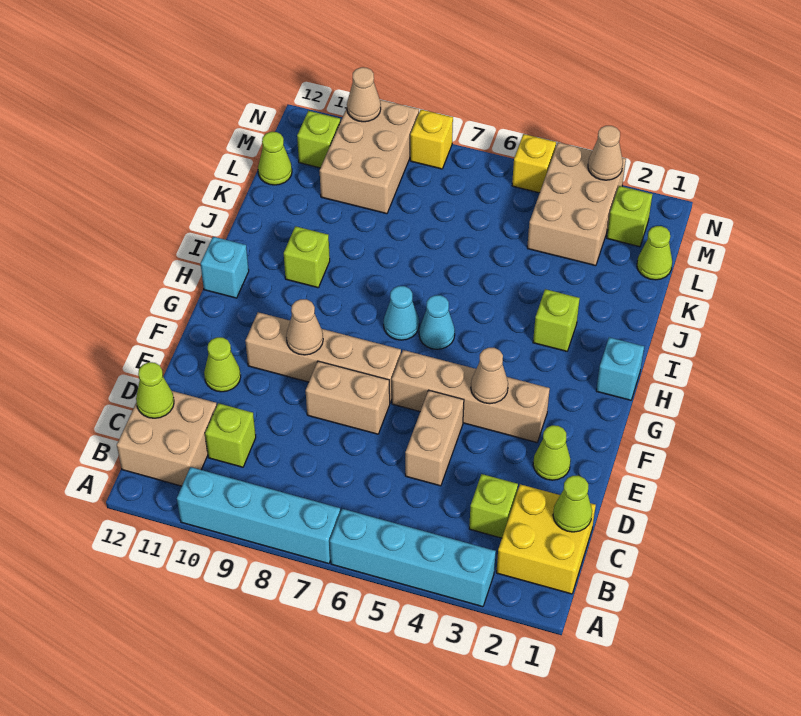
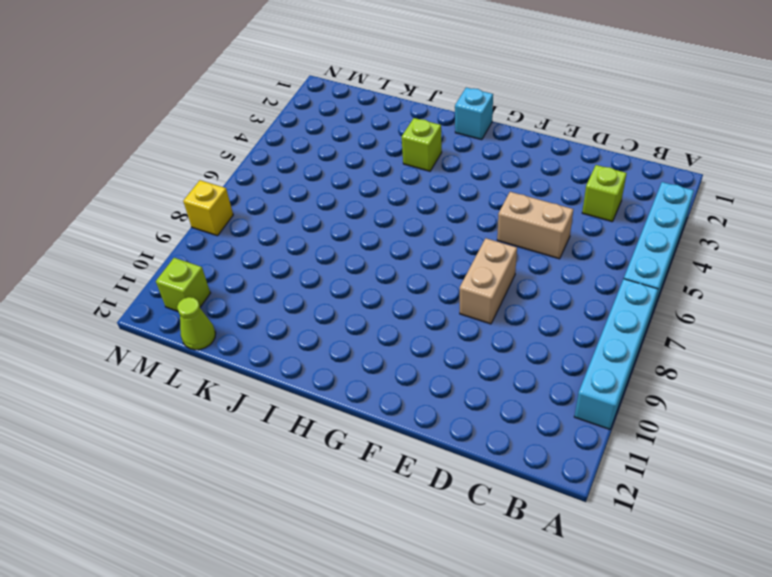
none -> yellow 2x2 brick [496,484,596,594]
none -> tan 2x2 brick [117,391,217,486]
none -> lime 1x1 brick [205,403,256,467]
none -> lime 1x1 cone [533,425,571,480]

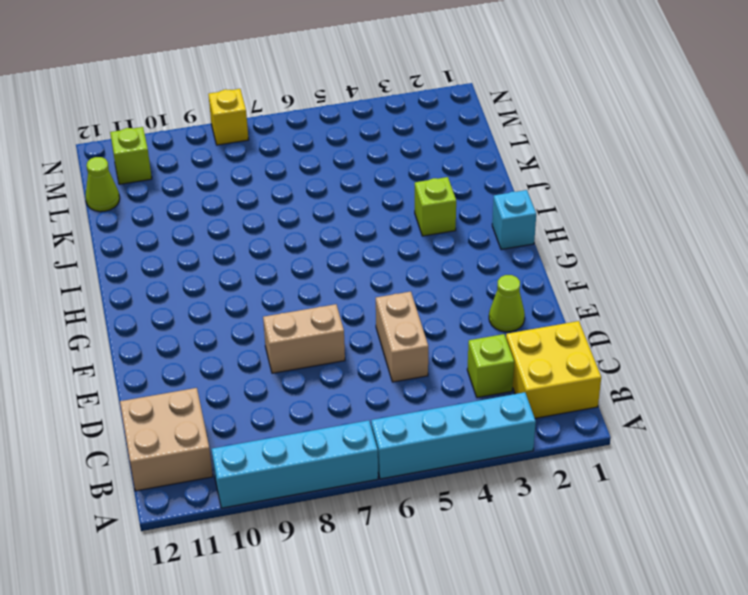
none -> lime 1x1 brick [205,403,256,467]
none -> lime 1x1 cone [204,337,241,392]
none -> tan 1x4 brick [392,350,550,442]
none -> tan 1x4 brick [246,312,401,403]

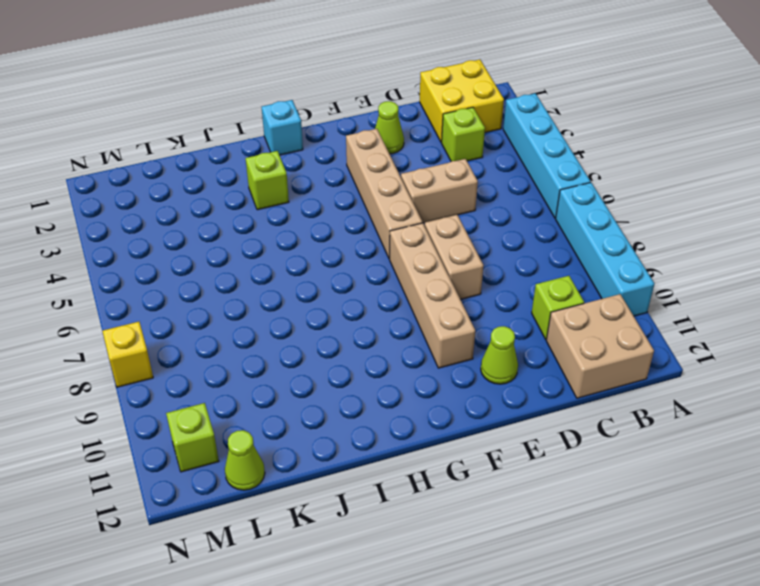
none -> cyan 1x1 cone [419,295,455,349]
none -> cyan 1x1 cone [384,286,419,340]
none -> cyan 1x1 brick [200,237,249,298]
none -> lime 1x1 brick [284,226,330,288]

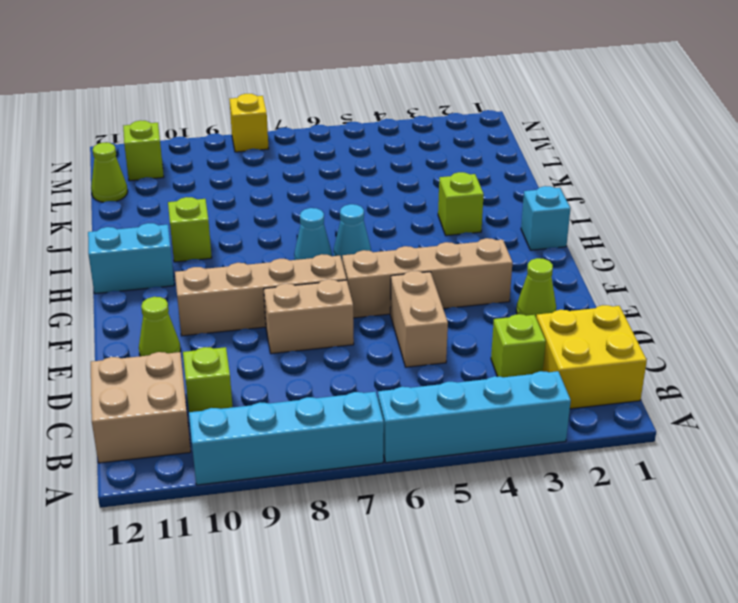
cyan 1x2 brick [88,223,174,294] -> cyan 1x1 brick [200,237,249,298]
none -> lime 1x1 cone [637,226,672,280]
none -> tan 2x3 brick [527,142,626,266]
none -> tan 2x3 brick [320,100,419,214]
none -> lime 1x1 brick [607,186,652,247]

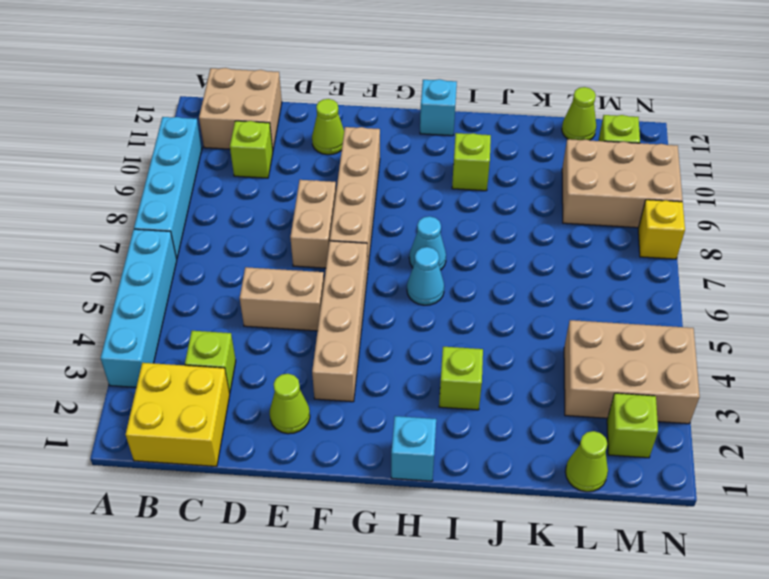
none -> yellow 1x1 brick [512,134,556,193]
none -> lime 1x1 cone [553,476,592,532]
none -> lime 1x1 cone [136,362,174,418]
none -> tan 1x1 cone [471,348,508,404]

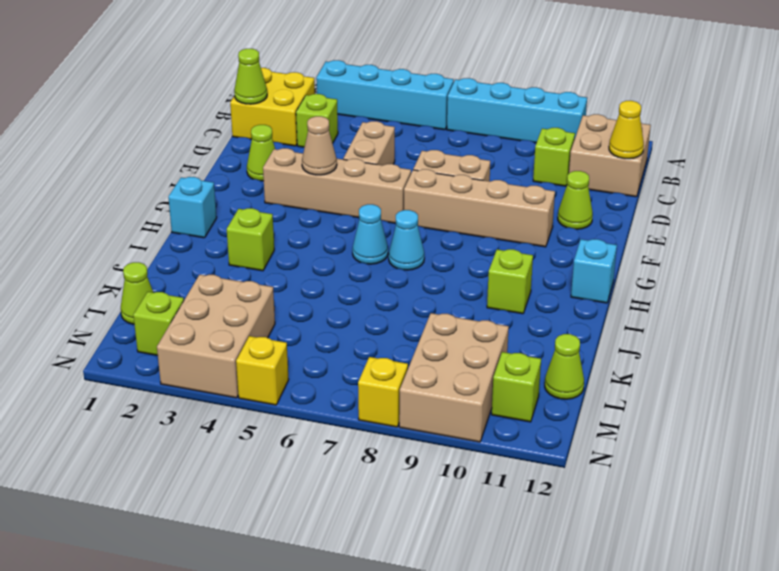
yellow 1x1 cone [609,101,644,159] -> lime 1x1 cone [136,362,174,418]
none -> tan 1x1 cone [286,299,323,355]
none -> tan 1x1 cone [588,126,623,180]
none -> tan 1x1 cone [347,67,381,122]

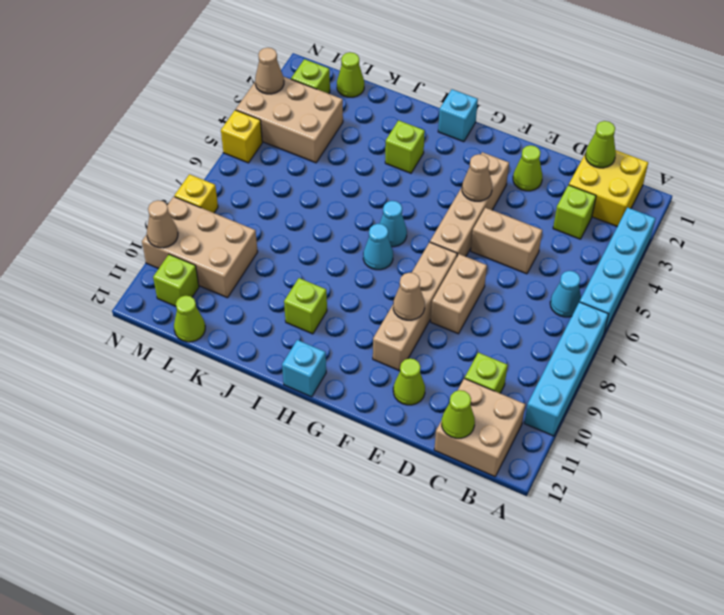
cyan 1x1 cone [550,271,581,317] -> none

